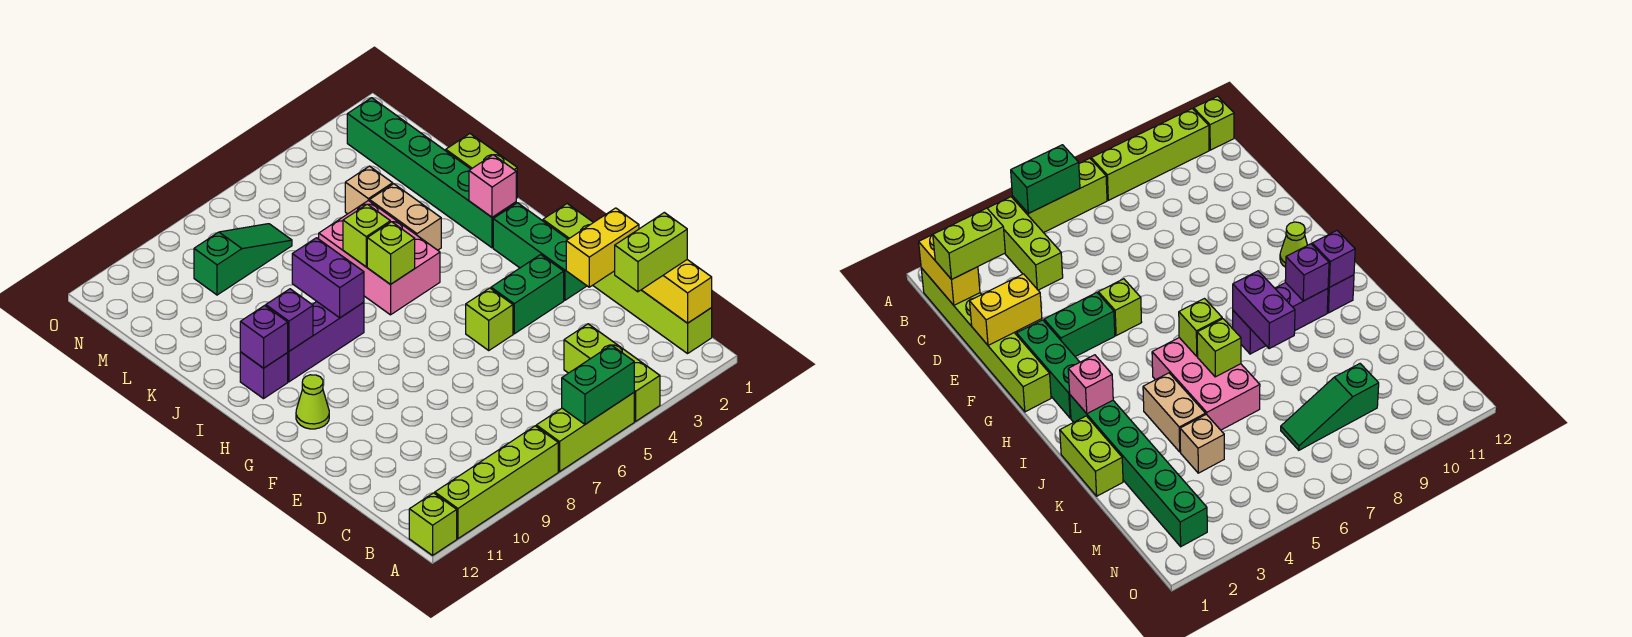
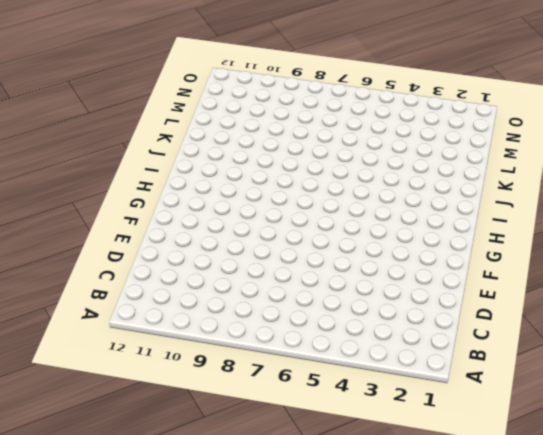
none -> lime 1x3 brick [564,324,660,421]
none -> lime 1x3 brick [536,393,634,472]
none -> lime 1x4 brick [435,426,558,539]

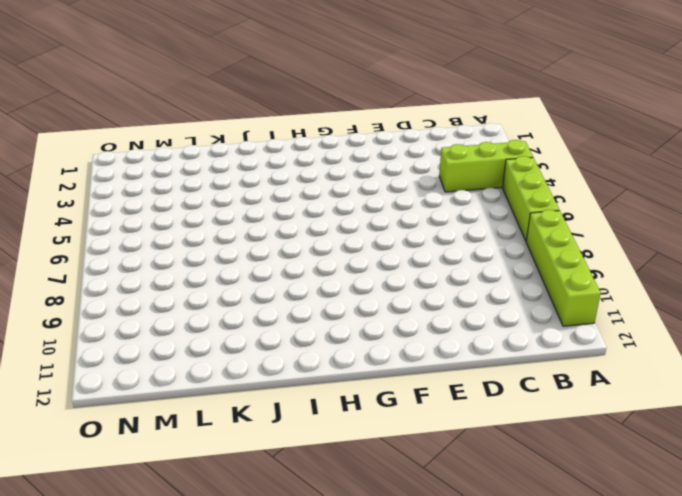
none -> lime 1x1 brick [409,493,457,555]
none -> lime 1x6 brick [543,204,712,354]
none -> green 1x3 brick [493,203,587,300]

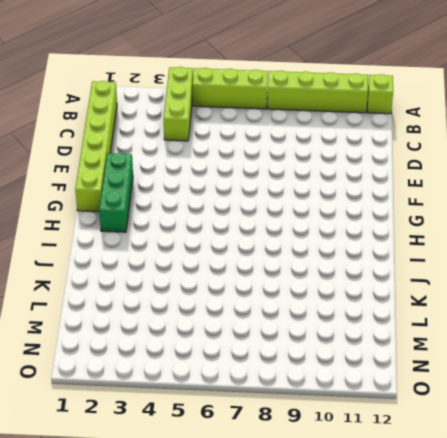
none -> green 1x2 brick [491,255,564,334]
none -> lime 1x1 brick [466,288,513,350]
none -> lime 1x1 cone [296,375,329,429]

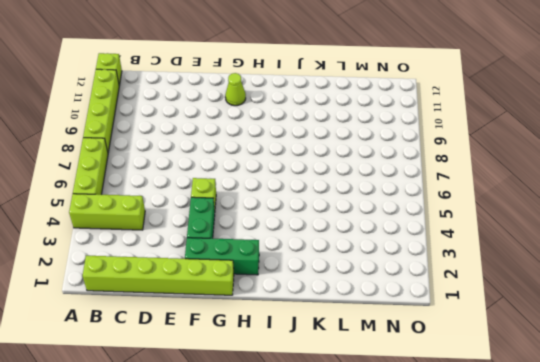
none -> green 1x6 brick [347,98,516,248]
none -> pink 2x3 brick [319,200,440,315]
none -> purple 1x3 brick [287,302,364,382]

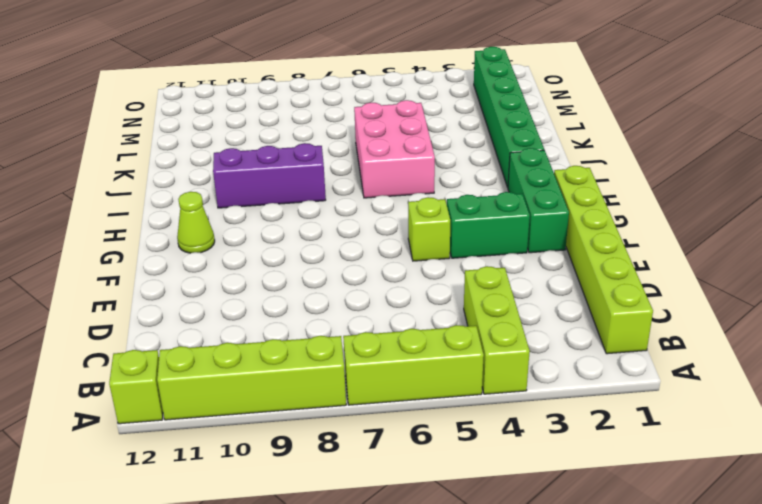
none -> purple 1x1 brick [240,352,288,399]
none -> lime 1x2 brick [445,134,517,198]
none -> tan 1x2 brick [370,184,441,250]

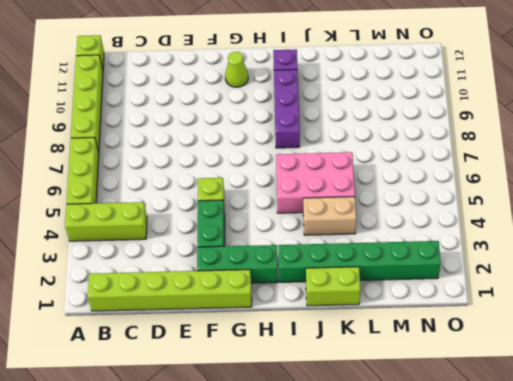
none -> tan 1x1 brick [345,166,393,214]
none -> green 1x3 slope [194,224,292,295]
none -> green 1x2 brick [562,345,634,424]

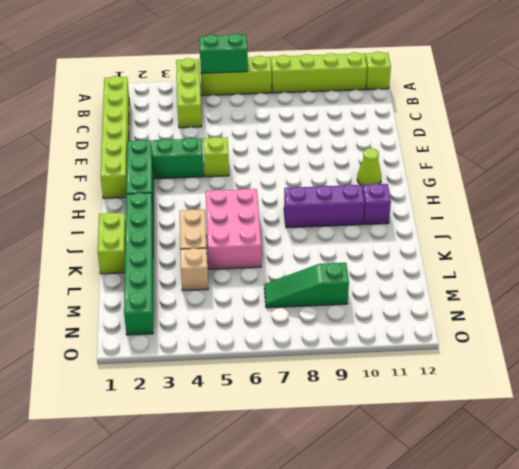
none -> yellow 1x2 brick [642,260,712,323]
none -> yellow 1x2 brick [566,208,639,287]
none -> pink 1x1 brick [469,155,516,217]

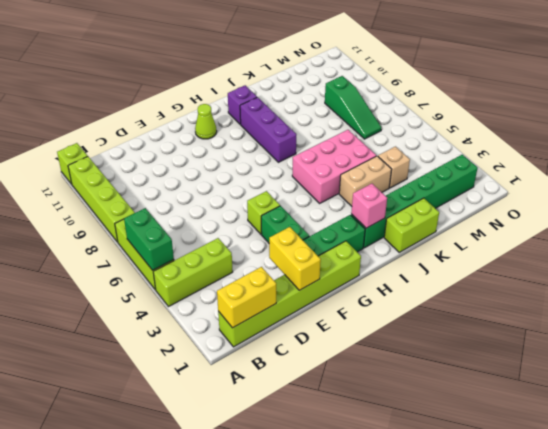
none -> lime 1x1 brick [367,222,415,284]
none -> purple 1x2 brick [292,238,364,318]
none -> purple 1x1 brick [266,289,313,351]

